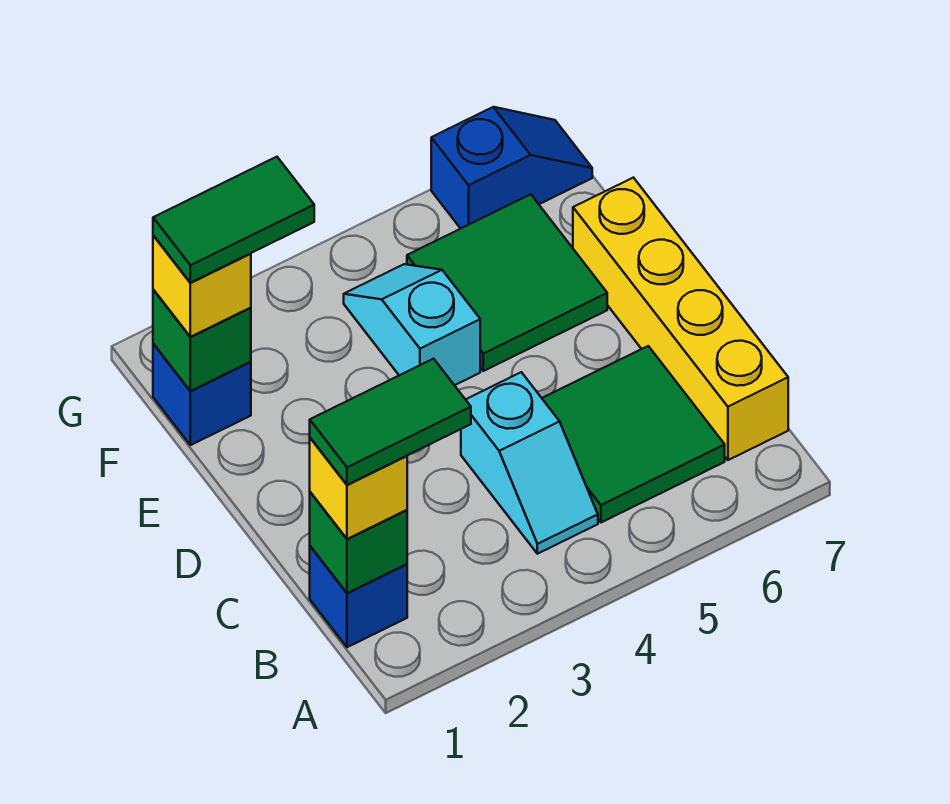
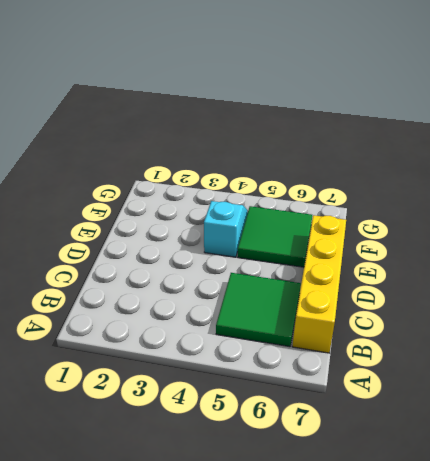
none -> blue 1x1 brick [310,546,407,647]
none -> cyan 1x2 slope [461,372,598,554]
none -> blue 1x1 brick [153,344,251,445]

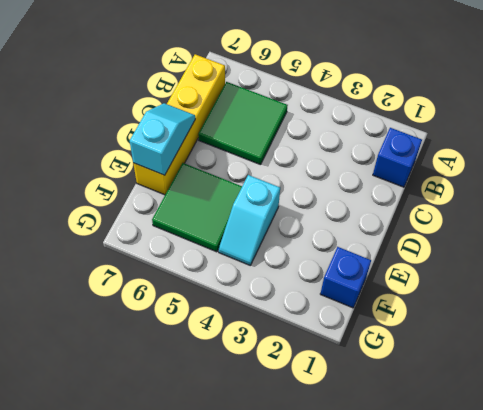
cyan 1x2 slope [130,103,195,175] -> cyan 1x2 slope moved to [461,372,598,554]
none -> blue 1x2 slope [431,107,592,229]
none -> green 1x1 brick [310,492,407,593]
none -> green 1x1 brick [153,290,251,391]

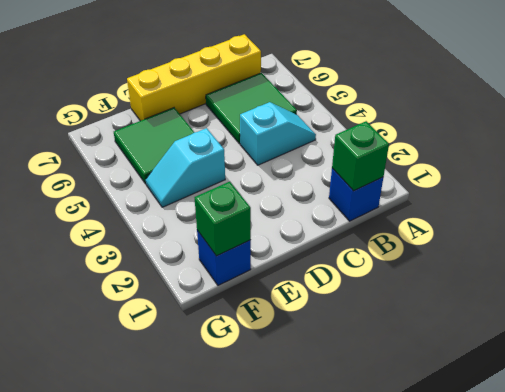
none -> blue 1x2 slope [431,107,592,229]
none -> yellow 1x1 brick [310,438,407,539]
none -> yellow 1x1 brick [153,236,251,337]

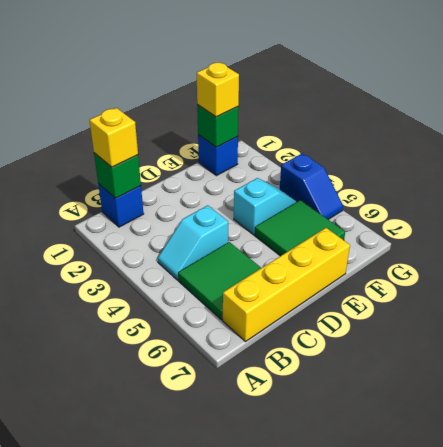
blue 1x2 slope [280,153,343,220] -> blue 1x2 slope moved to [431,107,592,229]
none -> green 1x2 tile [310,359,471,485]
none -> green 1x2 tile [153,157,314,283]

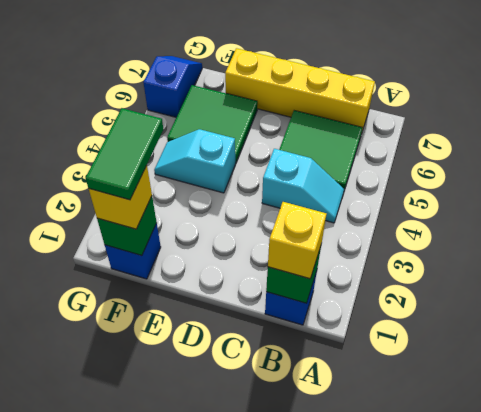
none -> green 1x2 tile [310,359,471,485]

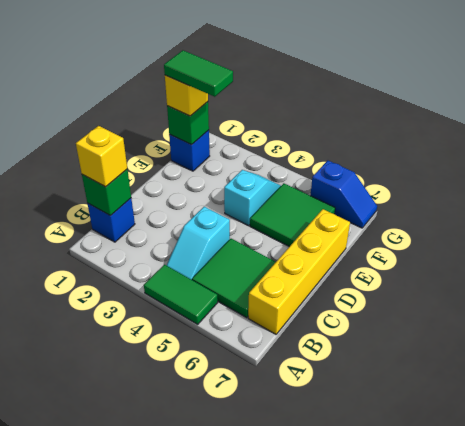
green 1x2 tile [144,265,218,324] -> green 1x2 tile moved to [310,359,471,485]

